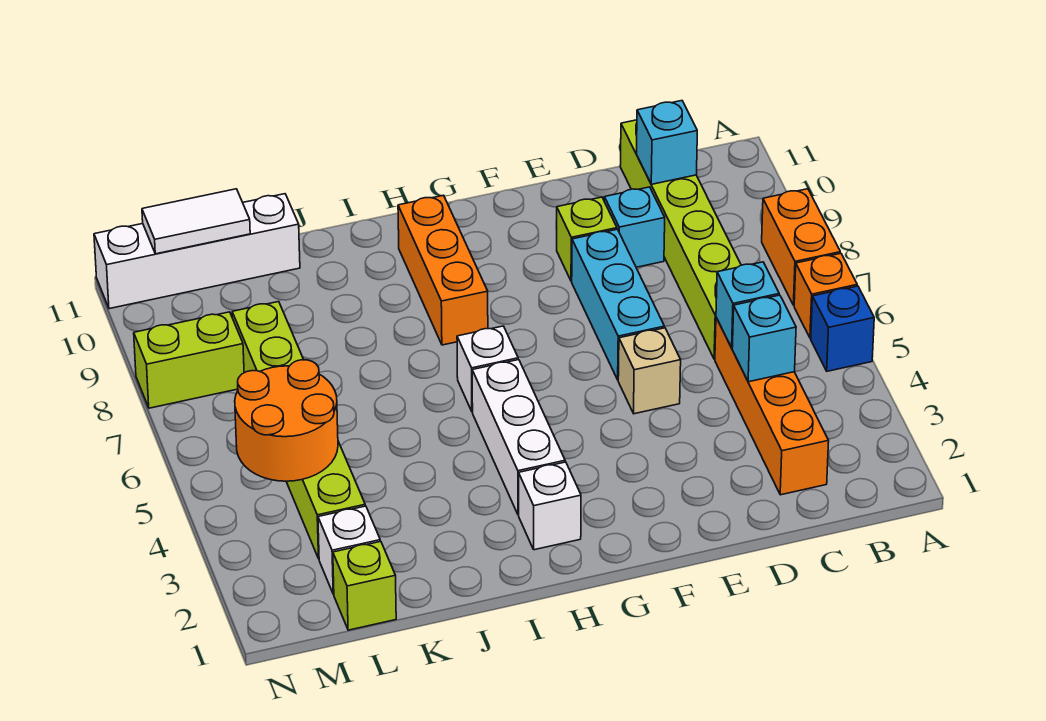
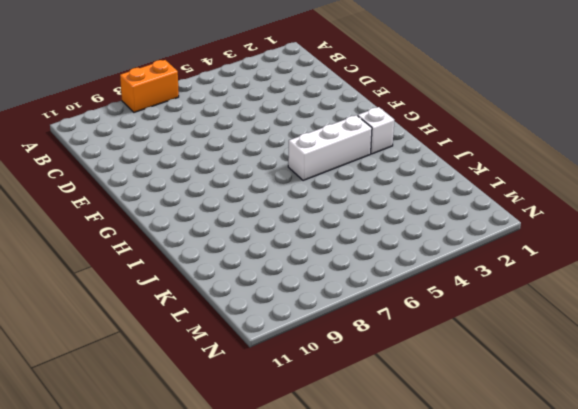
none -> blue 1x1 brick [811,286,874,371]
none -> orange 1x1 brick [794,253,857,338]
none -> orange 1x4 brick [715,318,829,495]

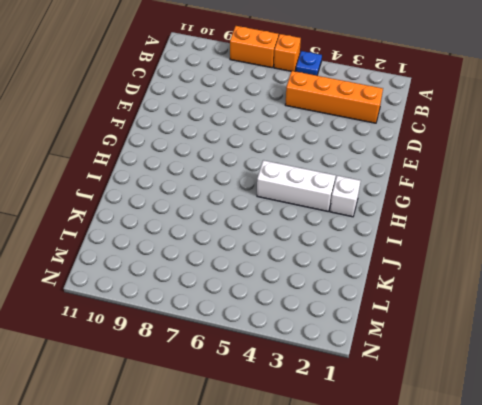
blue 1x1 plate [296,51,322,76] -> blue 1x1 brick [811,286,874,371]
none -> lime 1x6 brick [620,120,741,359]
none -> cyan 1x1 brick [604,187,665,267]
none -> tan 1x1 brick [618,328,681,414]

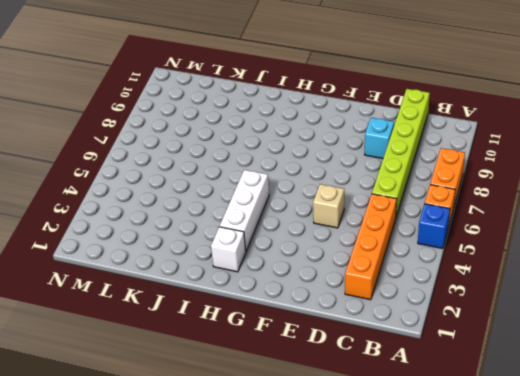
none -> cyan 1x3 brick [572,229,664,380]
none -> lime 1x1 brick [556,197,617,281]
none -> white 1x1 brick [457,326,518,412]

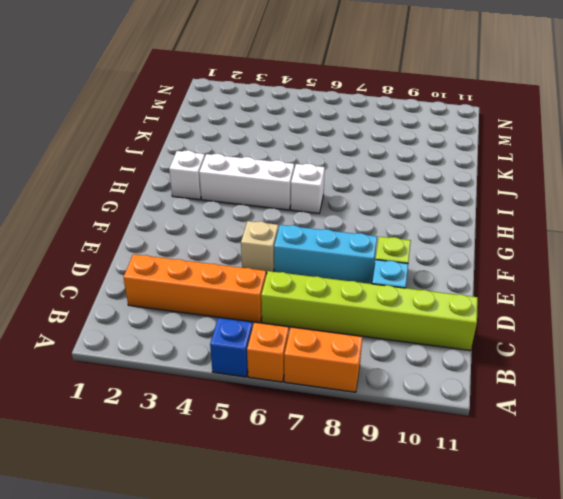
none -> orange 1x3 brick [398,195,488,345]
none -> white 1x4 brick [94,194,300,309]
none -> lime 1x1 brick [333,541,396,630]

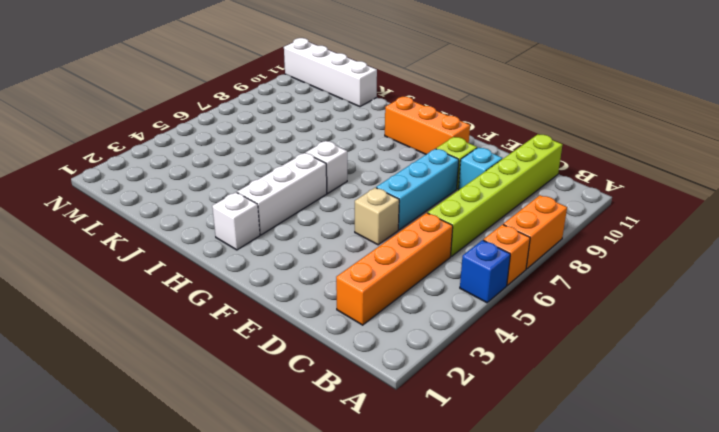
orange 1x3 brick [385,97,470,154] -> orange 1x3 brick turned to [398,195,488,345]
none -> lime 1x1 brick [333,541,396,630]
none -> white 1x1 brick [318,506,380,594]
none -> lime 1x6 brick [232,302,365,559]

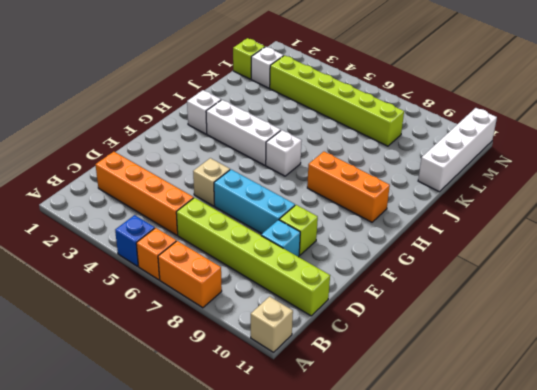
tan 1x1 brick [251,297,293,352] -> none
none -> lime 1x2 brick [134,312,244,408]
none -> cyan 1x1 brick [732,295,796,382]
none -> cyan 1x1 brick [716,262,779,348]

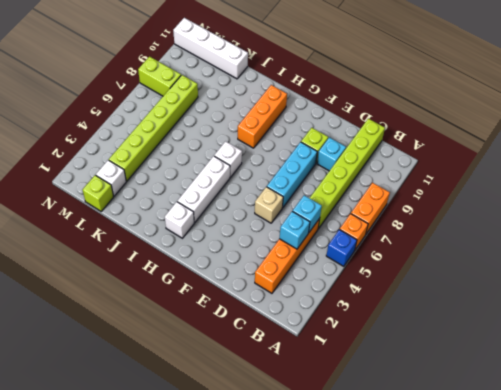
none -> cyan 1x1 brick [636,101,697,184]
none -> orange 2x2 round brick [235,360,338,481]
none -> white 1x2 tile [142,189,250,254]

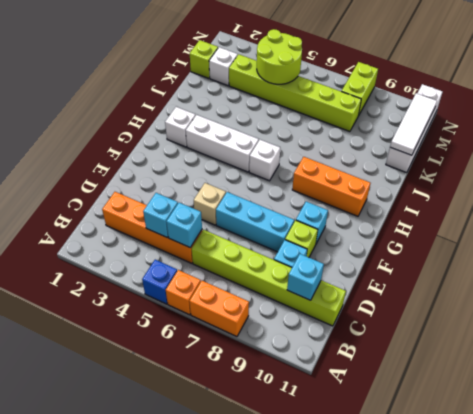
cyan 1x1 brick [296,202,328,244] -> none
white 1x3 tile [390,93,437,155] -> white 1x2 tile [142,189,250,254]
lime 2x2 round brick [257,29,302,84] -> orange 2x2 round brick [235,360,338,481]

